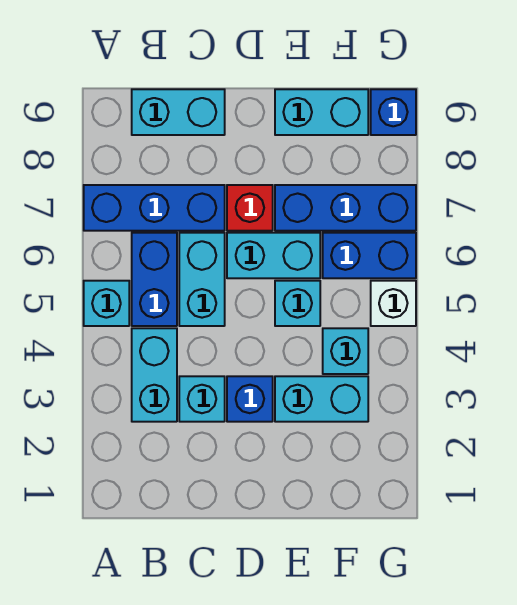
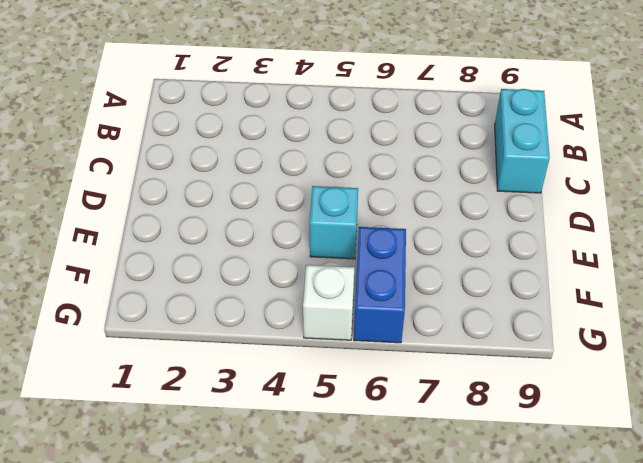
none -> cyan 1x1 brick [84,281,129,326]
none -> blue 1x3 brick [84,185,225,231]
none -> cyan 1x2 brick [132,328,177,422]

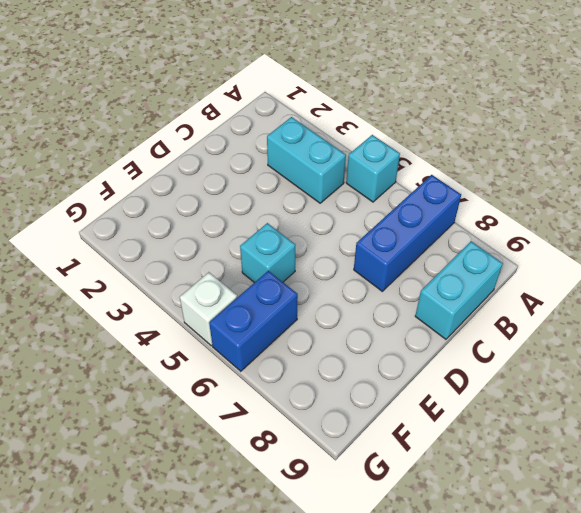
none -> blue 1x2 brick [132,233,177,326]
none -> cyan 1x1 brick [179,376,225,422]
none -> cyan 1x2 brick [179,233,225,326]

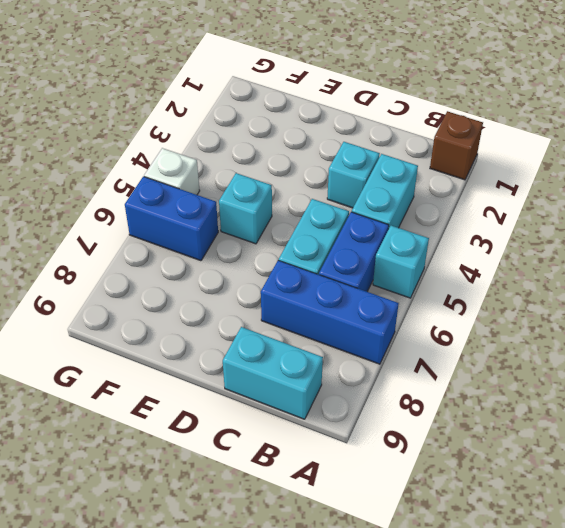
brown 1x1 brick [430,111,483,180] -> none
none -> blue 1x1 brick [227,376,273,422]
none -> cyan 1x2 brick [227,233,320,278]
none -> red 1x1 brick [227,185,273,231]

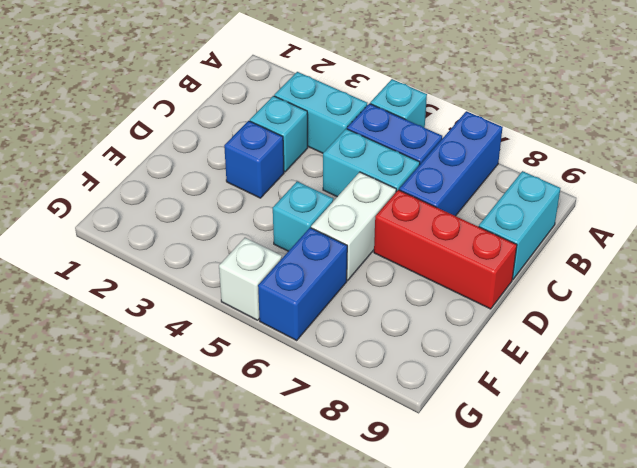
white 1x2 brick [311,172,396,280] -> cyan 1x2 brick [227,233,320,278]
red 1x3 brick [374,190,517,309] -> red 1x1 brick [227,185,273,231]
none -> cyan 1x2 brick [275,376,368,422]
none -> blue 1x3 brick [275,185,416,231]
none -> cyan 1x2 brick [275,89,368,135]

